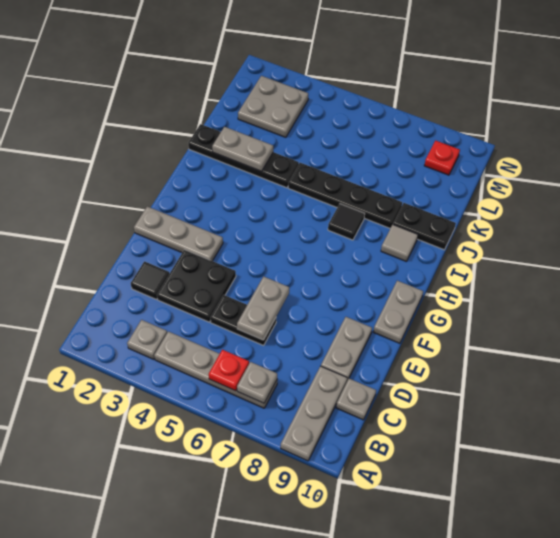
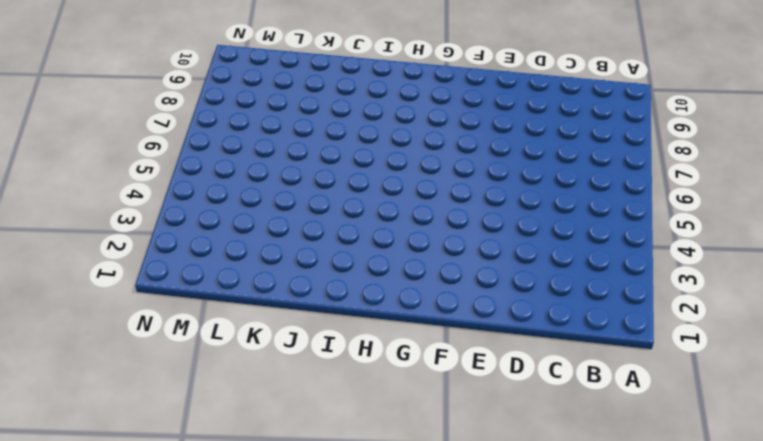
none -> grey 1x3 plate [281,366,347,461]
none -> grey 1x1 plate [127,320,167,359]
none -> grey 1x4 plate [154,331,277,408]

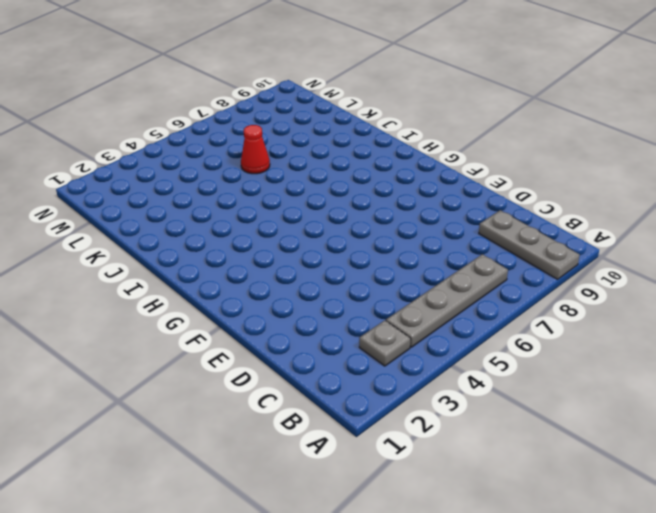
red 1x1 cone [241,125,270,174] -> none
none -> grey 1x1 plate [336,379,376,420]
none -> black 1x1 tile [131,261,169,299]
none -> black 2x2 plate [157,250,236,322]

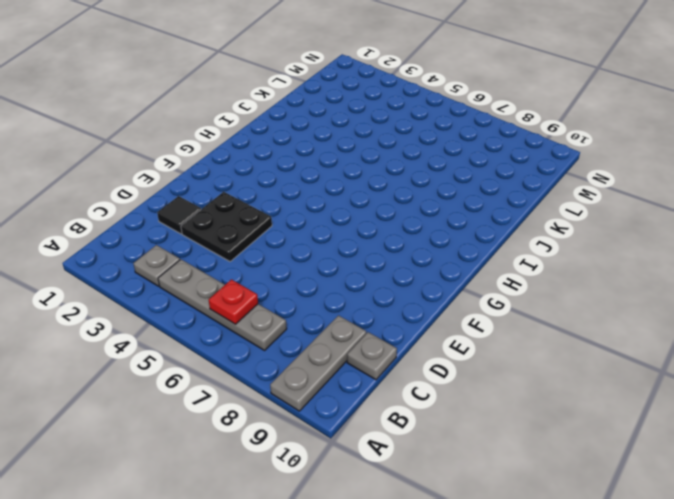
none -> black 1x2 plate [210,295,276,345]
none -> grey 1x2 plate [321,317,372,381]
none -> grey 1x3 plate [134,206,223,261]

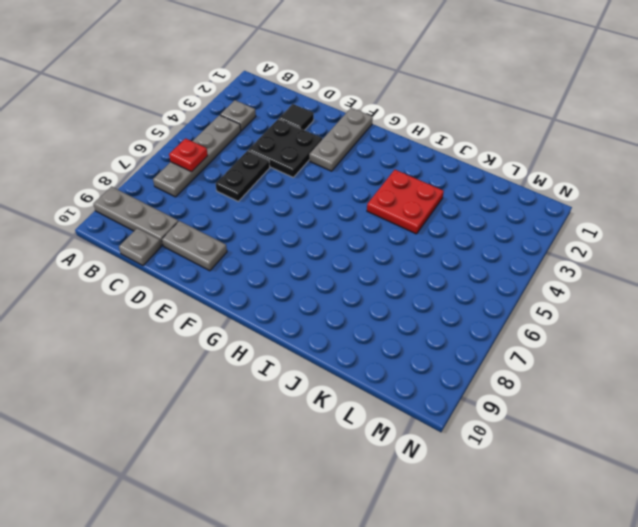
red 2x2 plate [367,170,444,234] -> black 1x4 plate [188,124,299,188]
none -> grey 1x2 plate [373,281,423,343]
none -> black 1x1 tile [328,204,365,240]
none -> grey 1x1 tile [381,225,418,261]

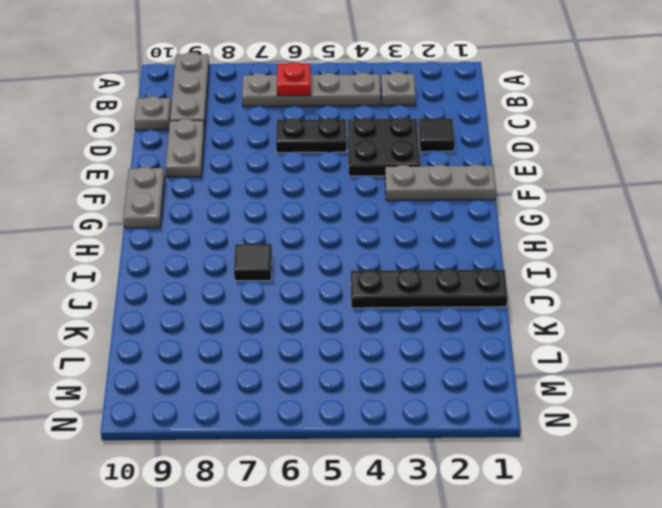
none -> grey 1x1 tile [381,225,418,261]
none -> black 1x4 plate [288,163,402,228]
none -> black 1x2 plate [393,203,456,250]

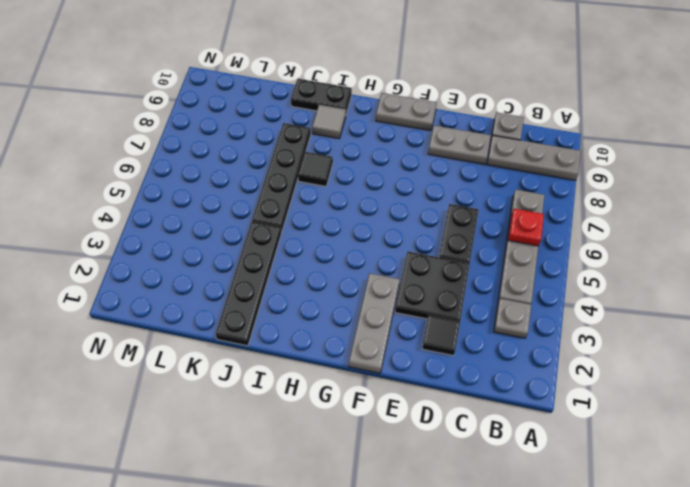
black 1x2 plate [291,79,352,114] -> black 1x2 plate turned to [393,203,456,250]
none -> grey 2x2 plate [238,76,308,137]
none -> red 1x1 plate [424,141,460,175]
none -> grey 1x1 plate [237,362,277,403]

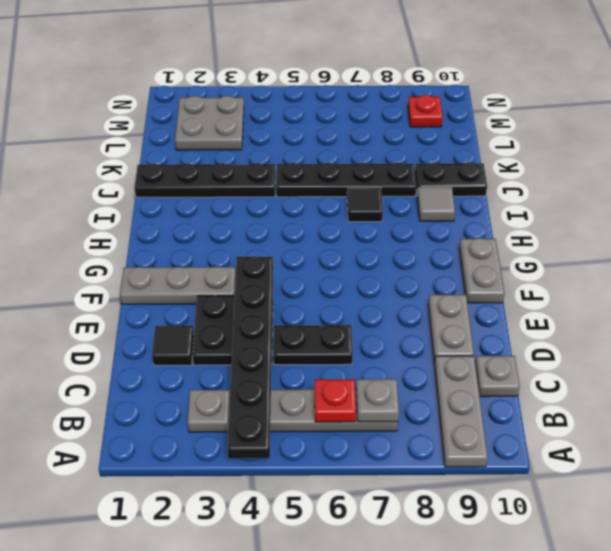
black 1x6 plate [227,256,273,459] -> none
none -> grey 1x2 plate [237,277,289,340]
none -> grey 1x2 plate [212,127,273,171]

